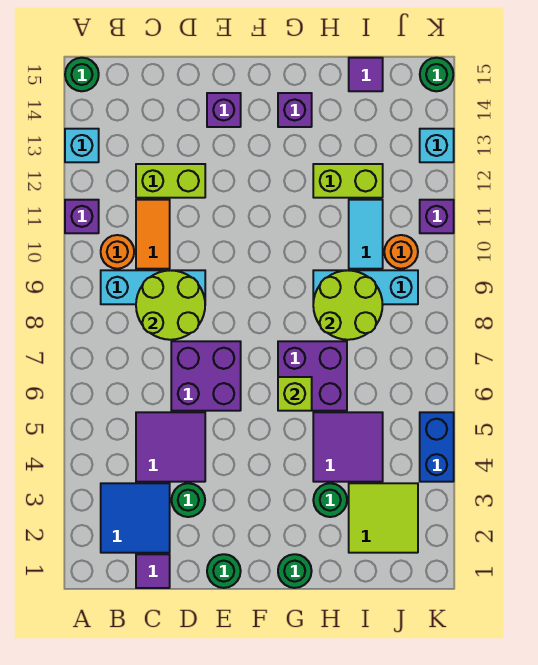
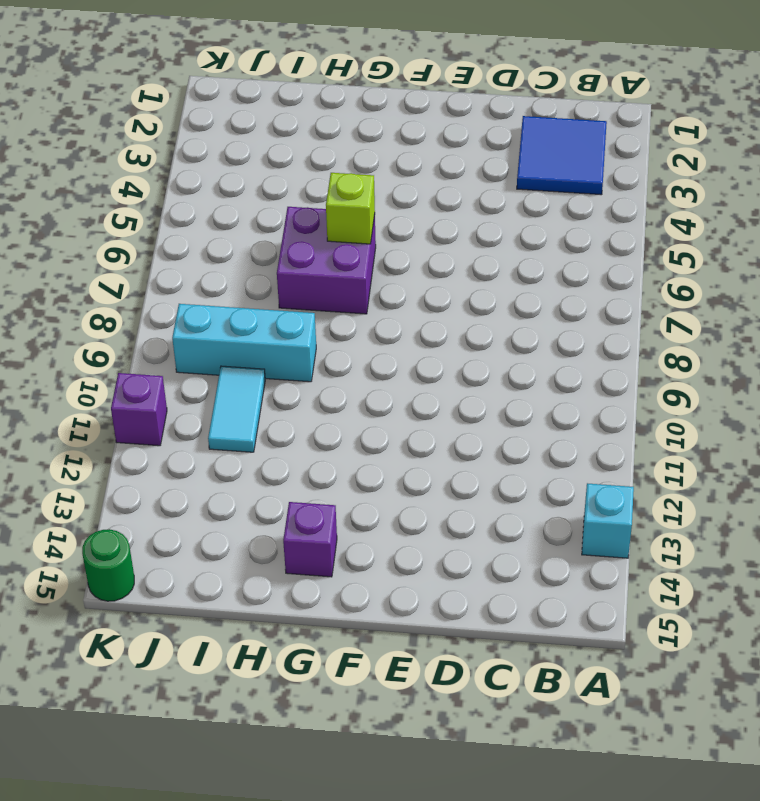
none -> purple 1x1 brick [65,200,99,233]
none -> green 1x1 round brick [65,58,99,91]
none -> cyan 1x3 brick [101,270,205,304]
none -> orange 1x1 round brick [101,235,134,269]

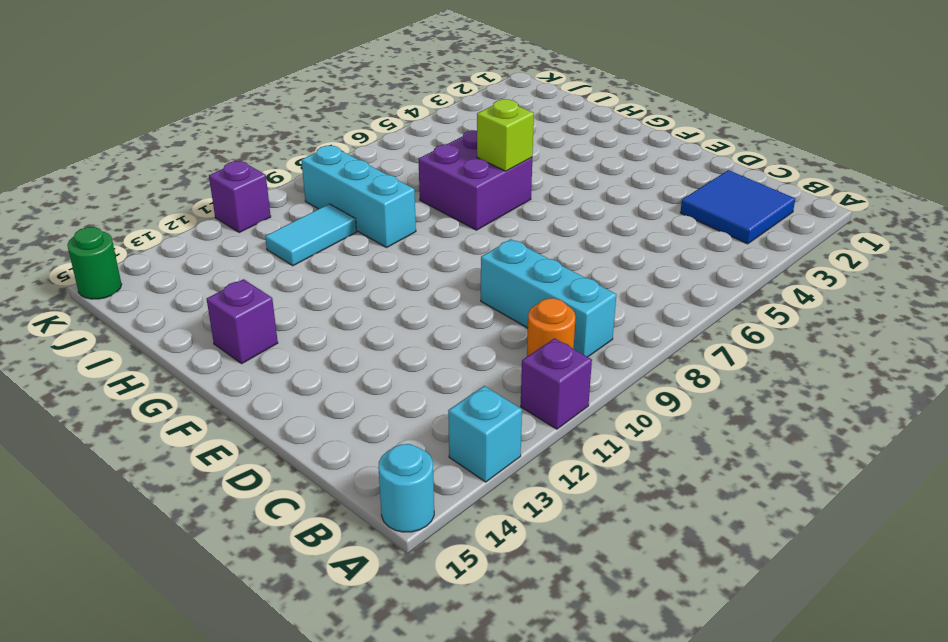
cyan 1x1 round brick [378,444,434,532] -> green 1x1 round brick [65,58,99,91]
none -> purple 1x1 tile [136,554,170,588]
none -> purple 2x2 tile [136,412,205,482]
none -> orange 1x2 tile [136,200,170,269]
none -> lime 1x2 brick [136,164,205,198]

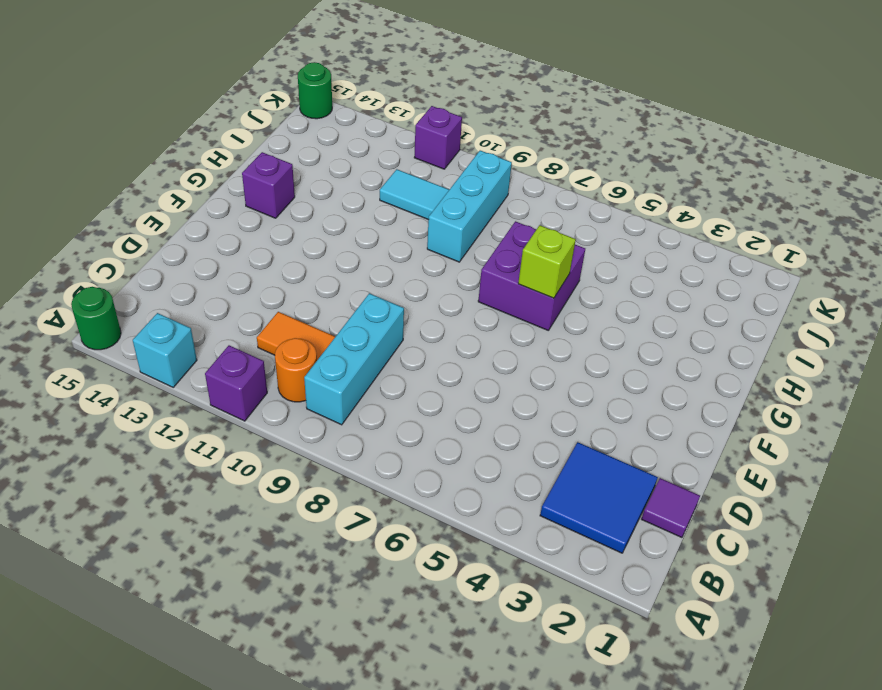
none -> purple 2x2 tile [136,412,205,482]
none -> lime 1x2 brick [136,164,205,198]
none -> green 1x1 round brick [171,483,205,517]
none -> purple 2x2 brick [171,341,241,411]

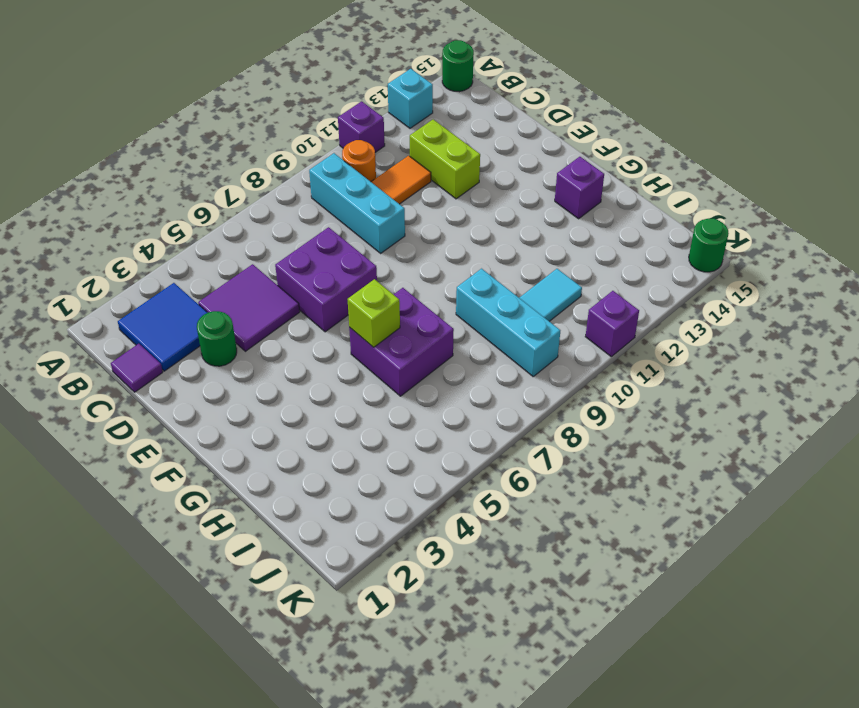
none -> green 1x1 round brick [207,554,241,588]
none -> purple 1x1 brick [207,93,241,127]
none -> green 1x1 round brick [278,554,312,588]
none -> green 1x1 round brick [313,483,347,517]

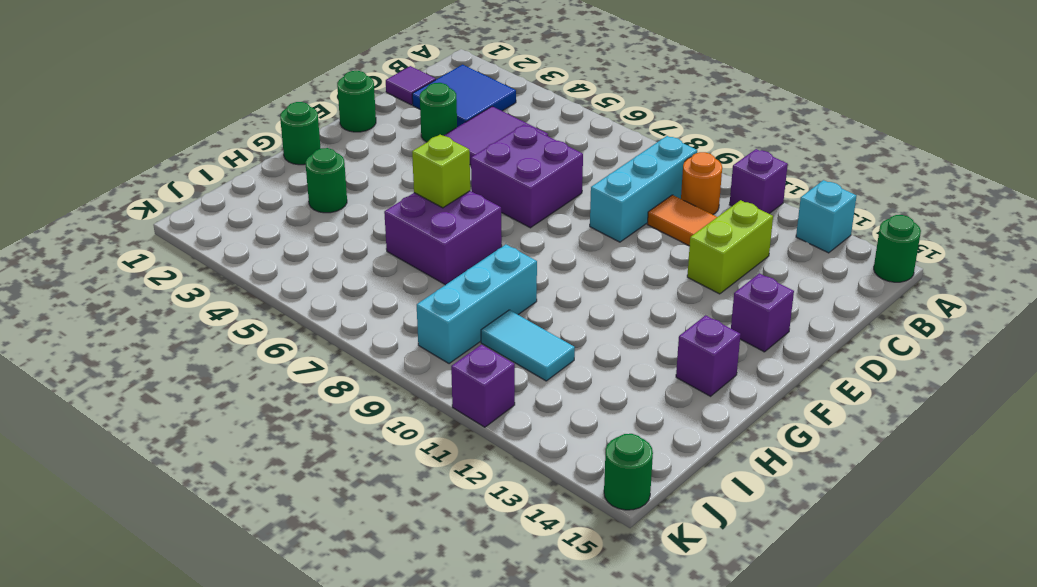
none -> purple 2x2 tile [313,412,383,482]
none -> lime 1x2 brick [313,164,383,198]
none -> lime 2x2 tile [349,483,418,553]
none -> purple 1x1 tile [349,58,383,91]

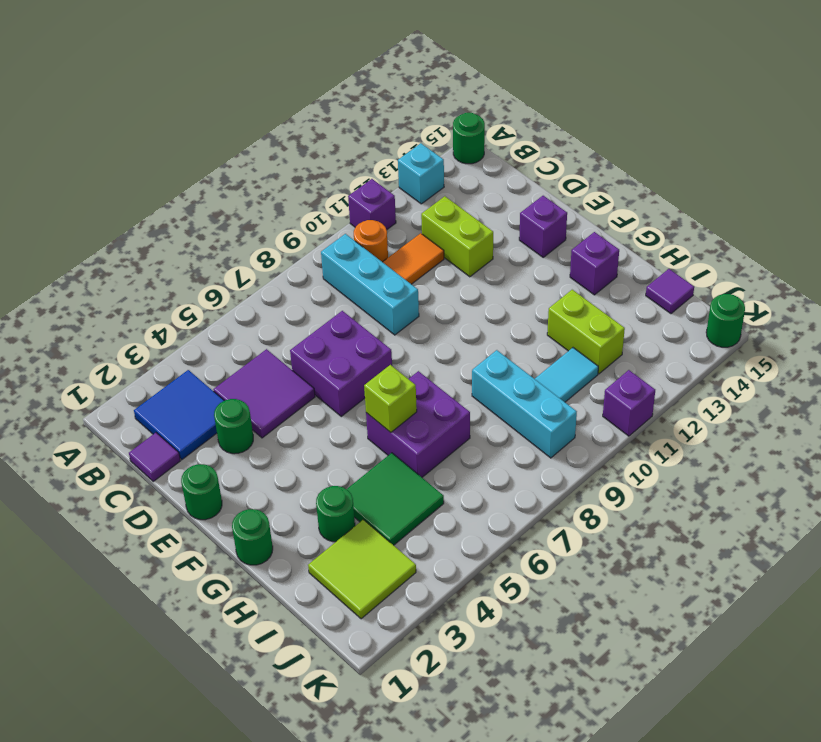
green 2x2 tile [347,453,444,545] -> purple 2x2 tile [313,412,383,482]
none -> orange 1x1 round brick [384,235,418,269]
none -> blue 1x2 brick [420,412,454,482]
none -> cyan 1x1 brick [420,129,454,162]
none -> lime 2x2 round brick [136,270,205,340]

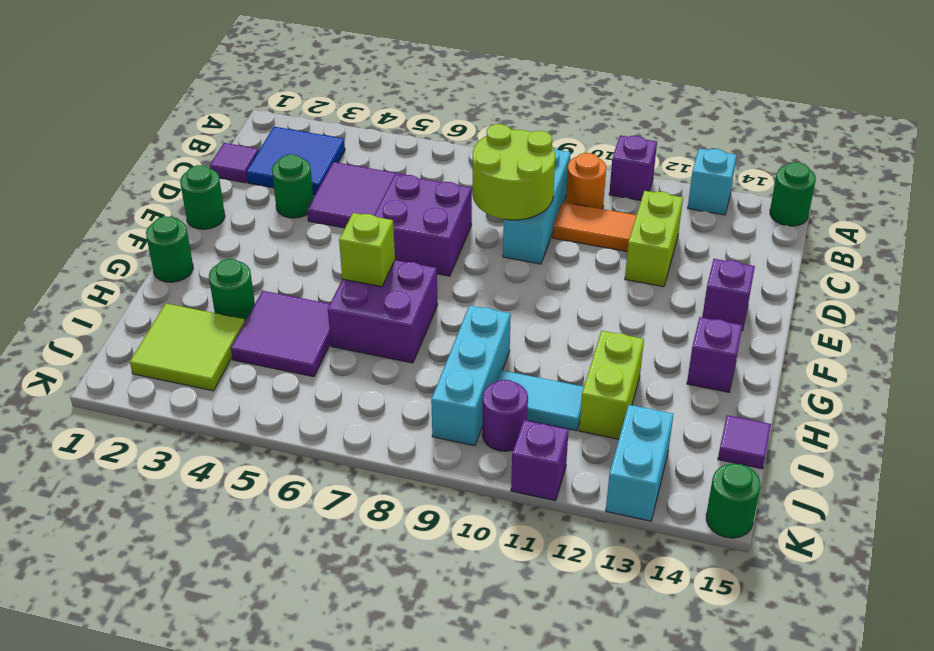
purple 1x1 round brick [482,380,528,451] -> orange 1x1 round brick [384,235,418,269]
cyan 1x2 brick [606,405,673,521] -> cyan 1x1 brick [420,129,454,162]
none -> blue 1x2 brick [420,412,454,482]
none -> lime 2x2 round brick [313,270,383,340]

